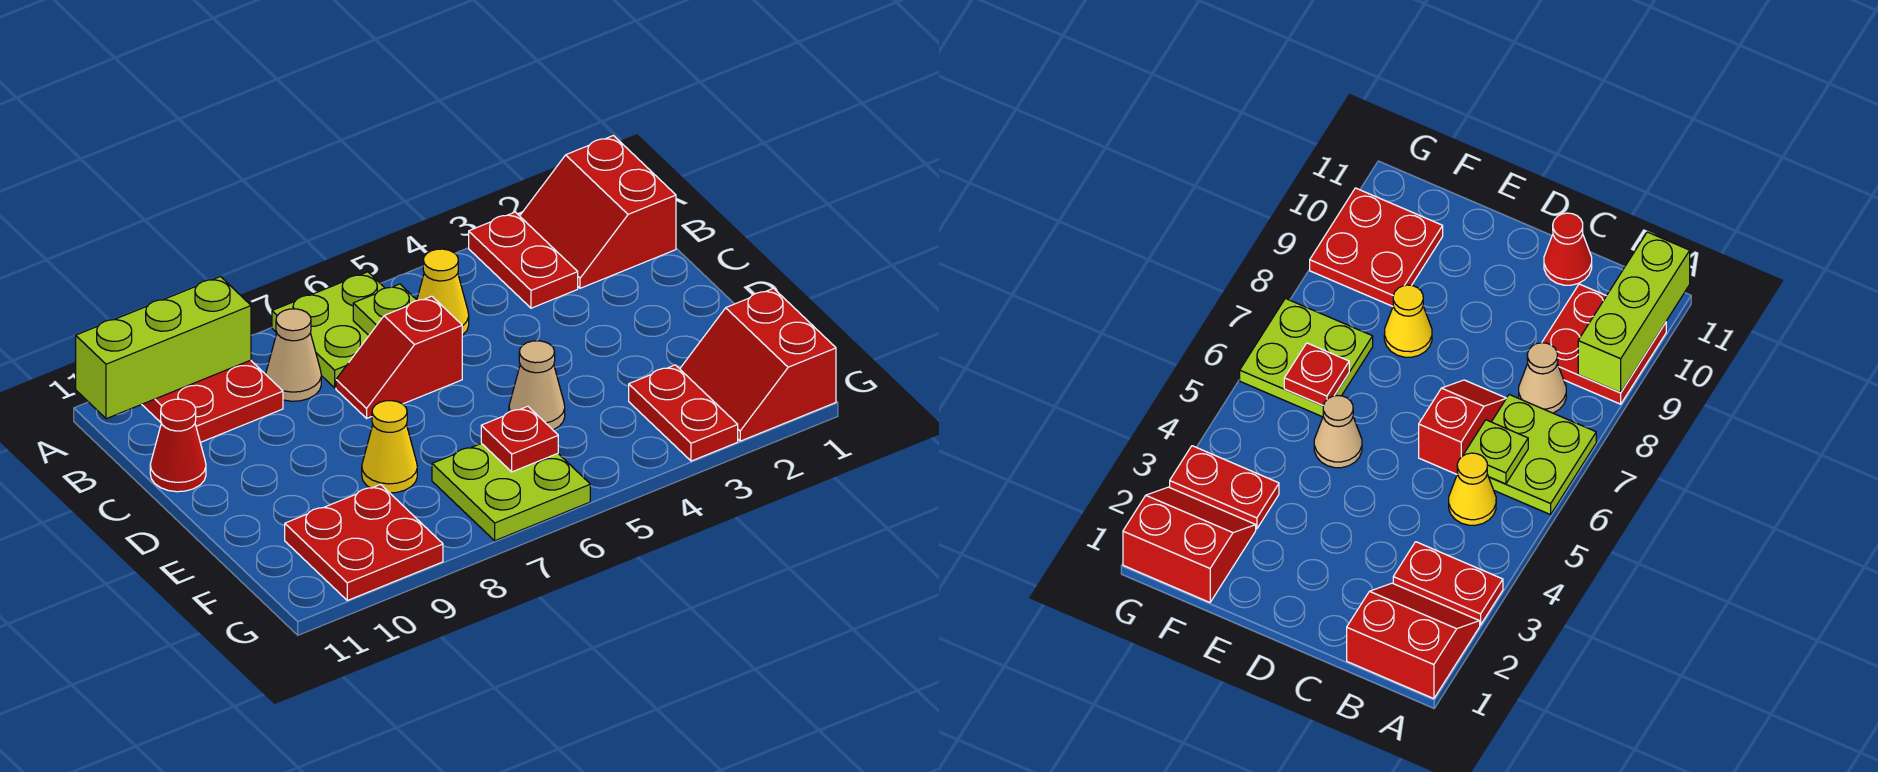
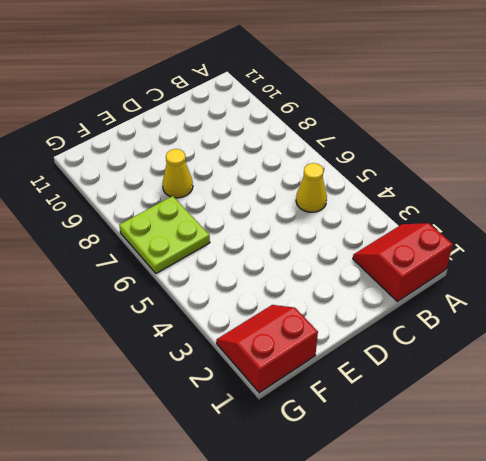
none -> red 1x2 plate [469,212,578,308]
none -> lime 2x2 plate [272,272,384,388]
none -> red 2x2 plate [142,360,283,442]

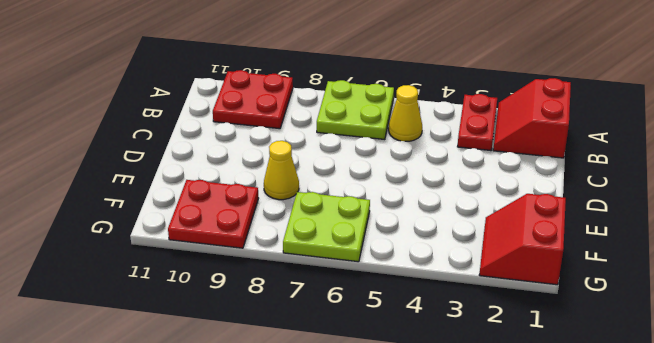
none -> tan 1x1 cone [266,309,321,401]
none -> red 1x2 slope [336,296,462,418]
none -> red 1x1 cone [150,399,206,492]

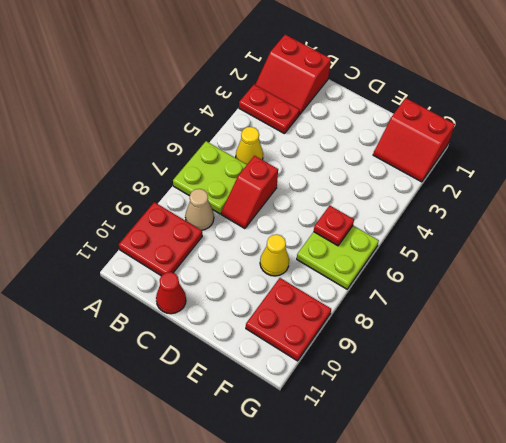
none -> tan 1x1 cone [509,341,565,430]
none -> red 1x2 plate [629,365,738,461]
none -> lime 1x3 brick [76,277,251,419]

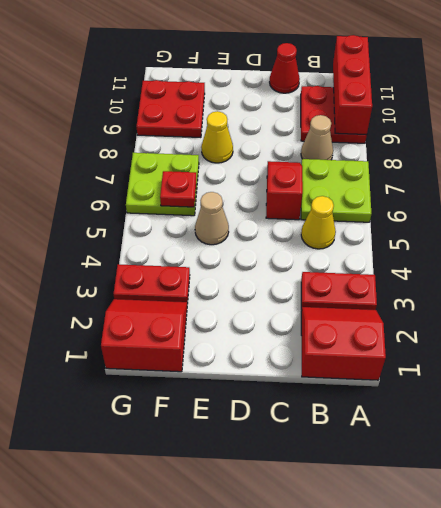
red 1x3 brick [333,35,372,135] -> lime 1x3 brick [76,277,251,419]
none -> lime 1x1 plate [353,284,417,335]

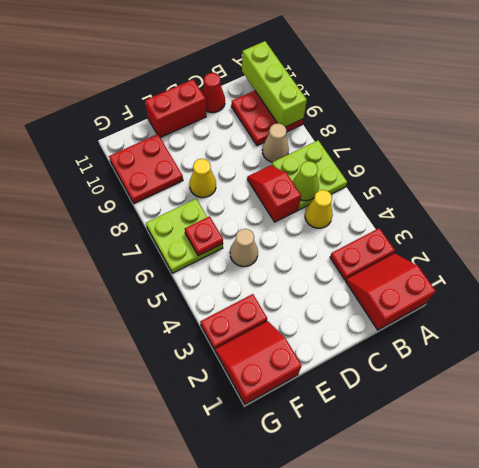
lime 1x1 cone [293,161,319,201] -> lime 1x1 plate [353,284,417,335]
red 1x2 brick [145,80,206,138] -> none

